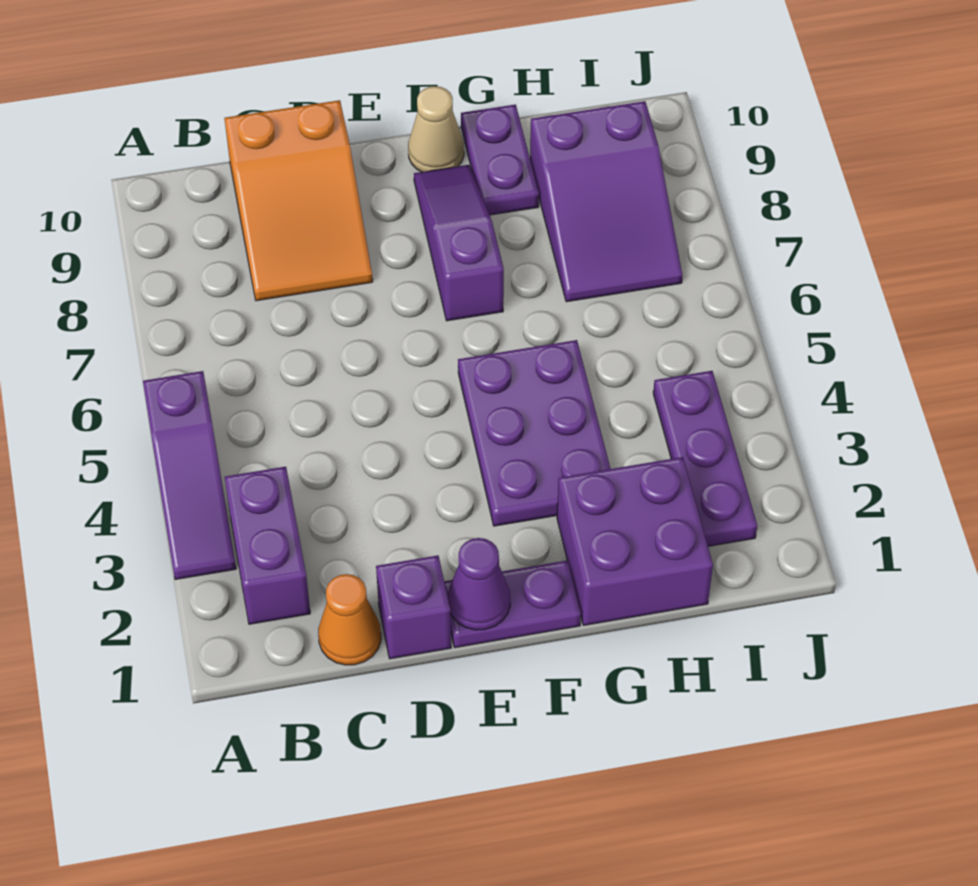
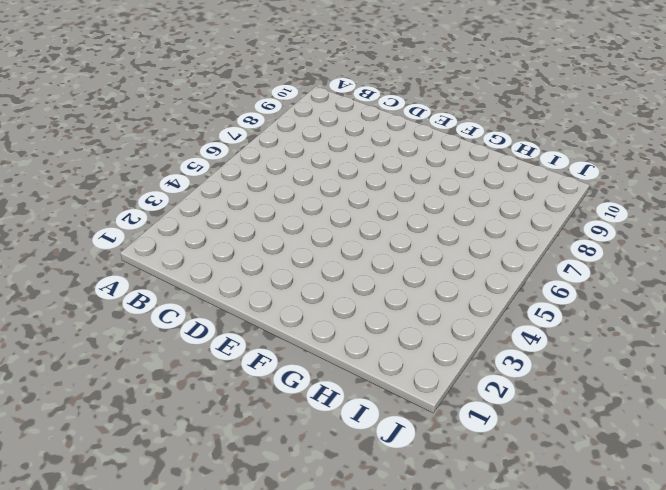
none -> purple 1x3 slope [143,371,236,580]
none -> purple 1x2 brick [225,467,310,624]
none -> orange 1x1 cone [318,574,381,665]

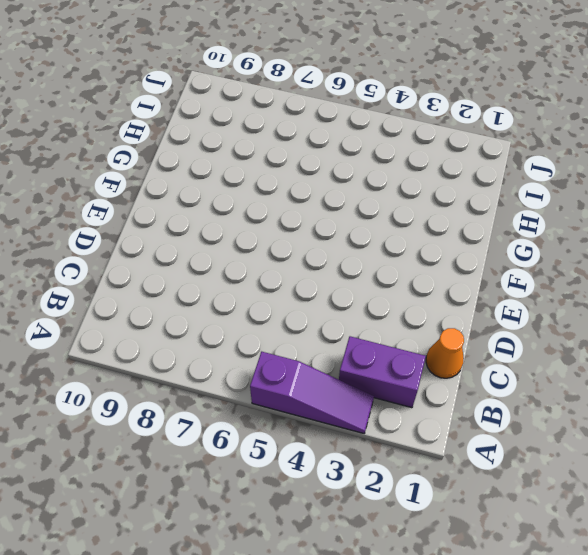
none -> orange 2x3 slope [224,100,373,301]
none -> purple 1x1 brick [376,555,451,659]
none -> purple 1x2 plate [444,560,581,648]

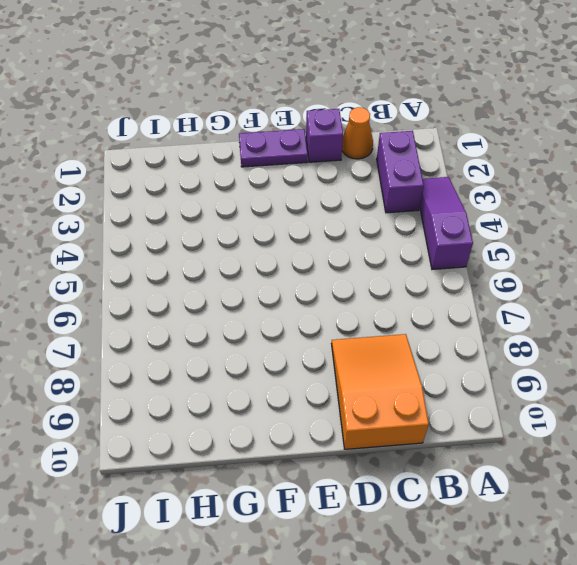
none -> purple 2x3 plate [458,340,611,526]
none -> purple 1x3 slope [414,165,504,321]
none -> tan 1x1 cone [408,86,464,172]

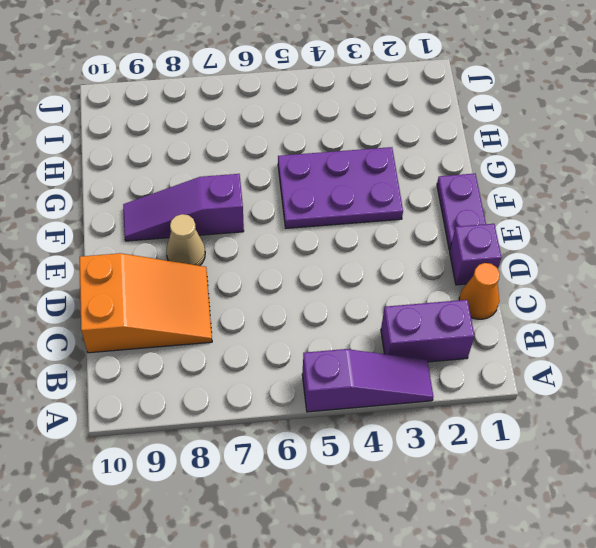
tan 1x1 cone [166,214,205,266] -> tan 1x1 cone moved to [408,86,464,172]
none -> purple 2x2 brick [557,457,713,625]
none -> purple 1x2 plate [461,105,539,215]
none -> purple 2x3 slope [530,101,682,302]

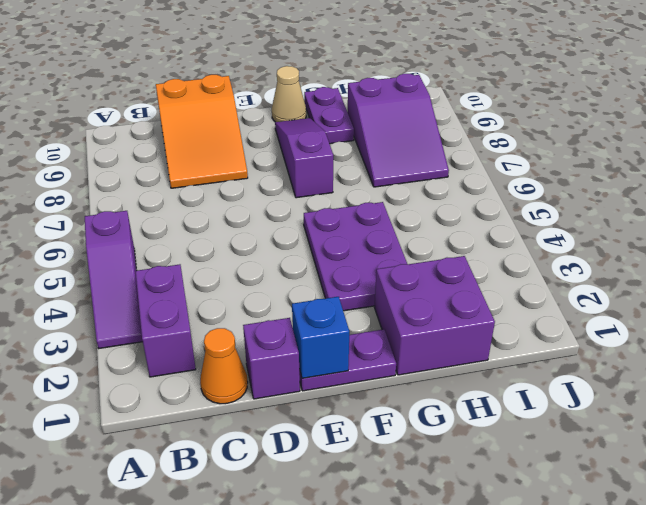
blue 1x1 brick [292,297,349,378] -> purple 1x1 cone [448,538,510,630]
none -> purple 1x3 plate [653,371,757,546]

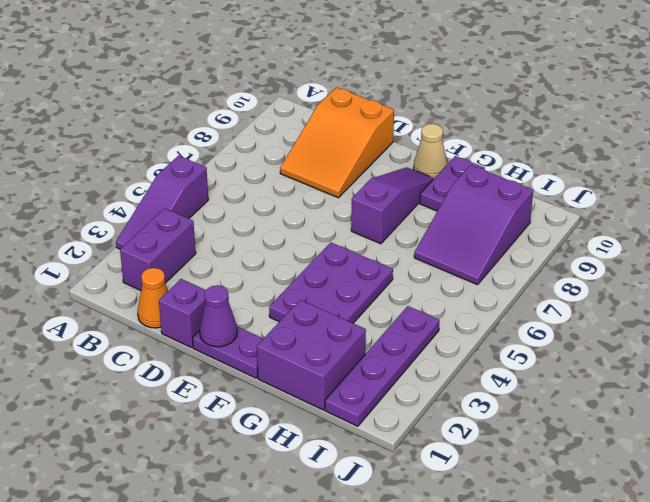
purple 1x4 plate [325,306,440,426] -> purple 1x3 plate [653,371,757,546]

